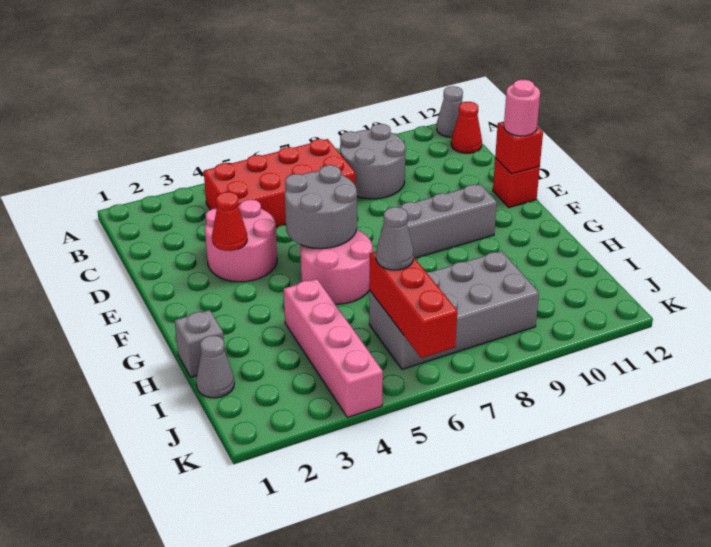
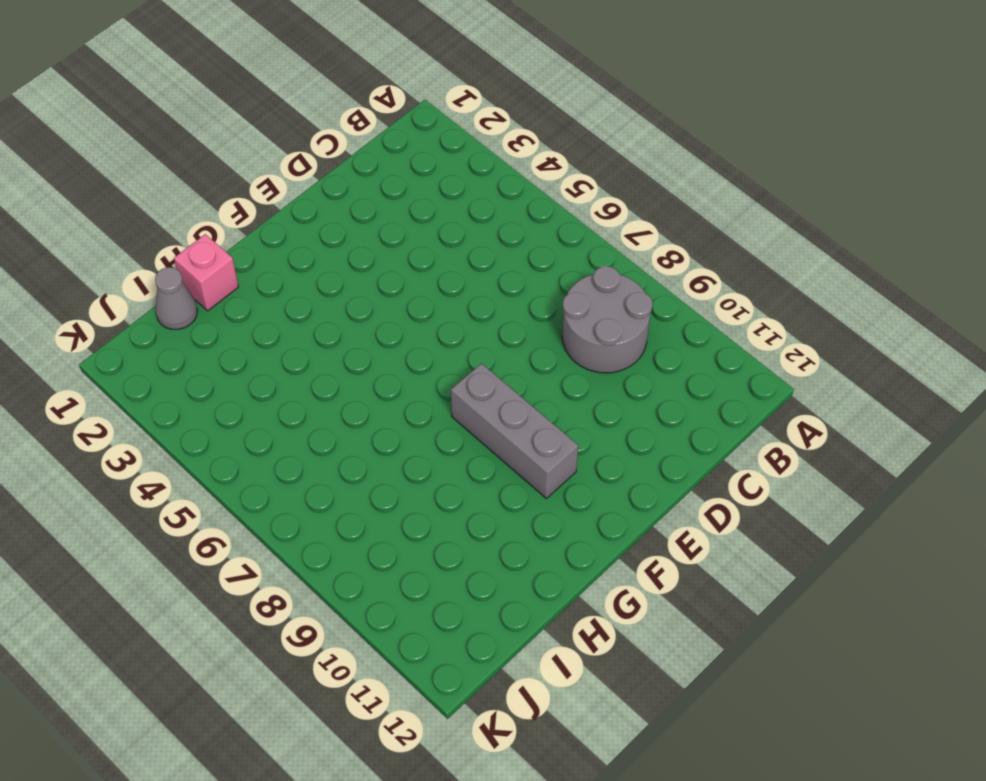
pink 1x1 brick [174,234,238,311] -> grey 1x1 brick [175,310,224,377]
none -> grey 1x1 cone [437,86,463,137]
none -> red 2x4 brick [204,139,355,227]
none -> red 1x1 cone [451,102,482,153]

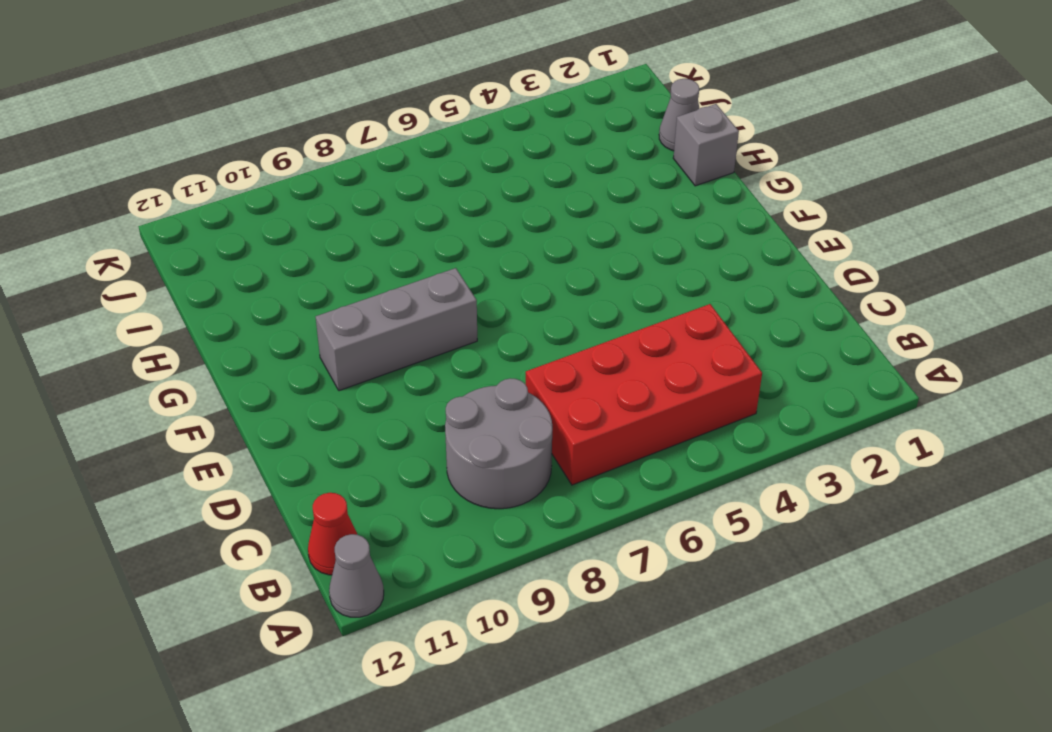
none -> pink 2x2 round brick [205,199,277,282]
none -> red 1x1 brick [493,158,540,207]
none -> pink 2x2 round brick [300,230,373,304]

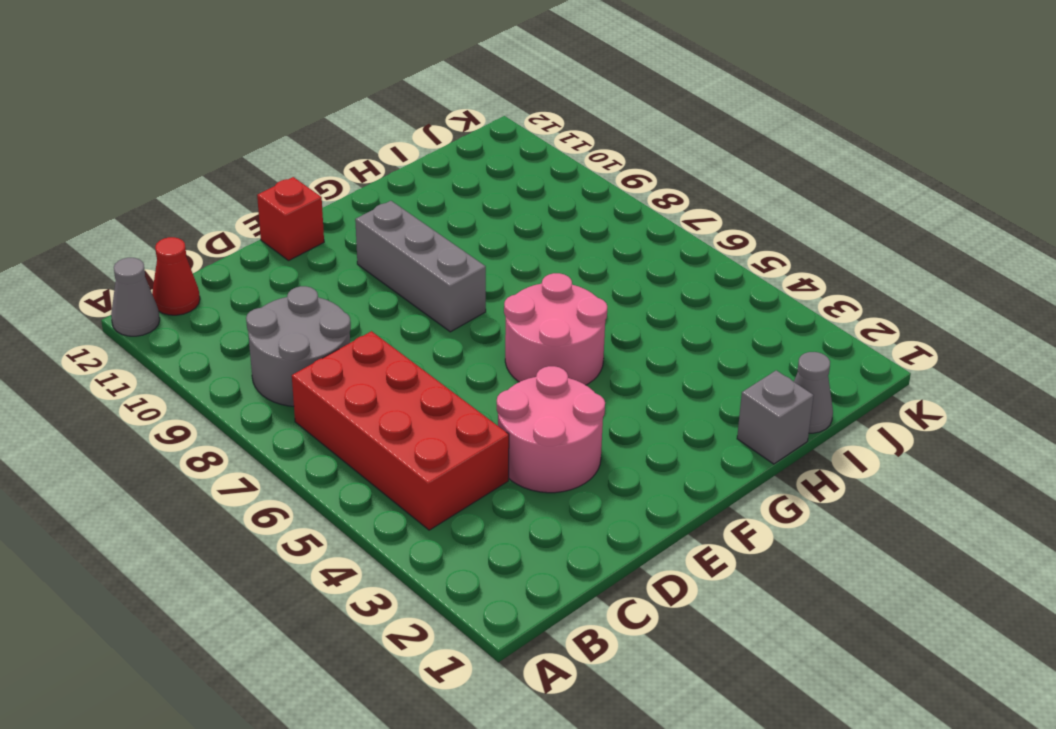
none -> pink 1x4 brick [284,279,383,417]
none -> grey 2x4 brick [369,251,539,369]
none -> red 1x1 cone [212,192,247,251]

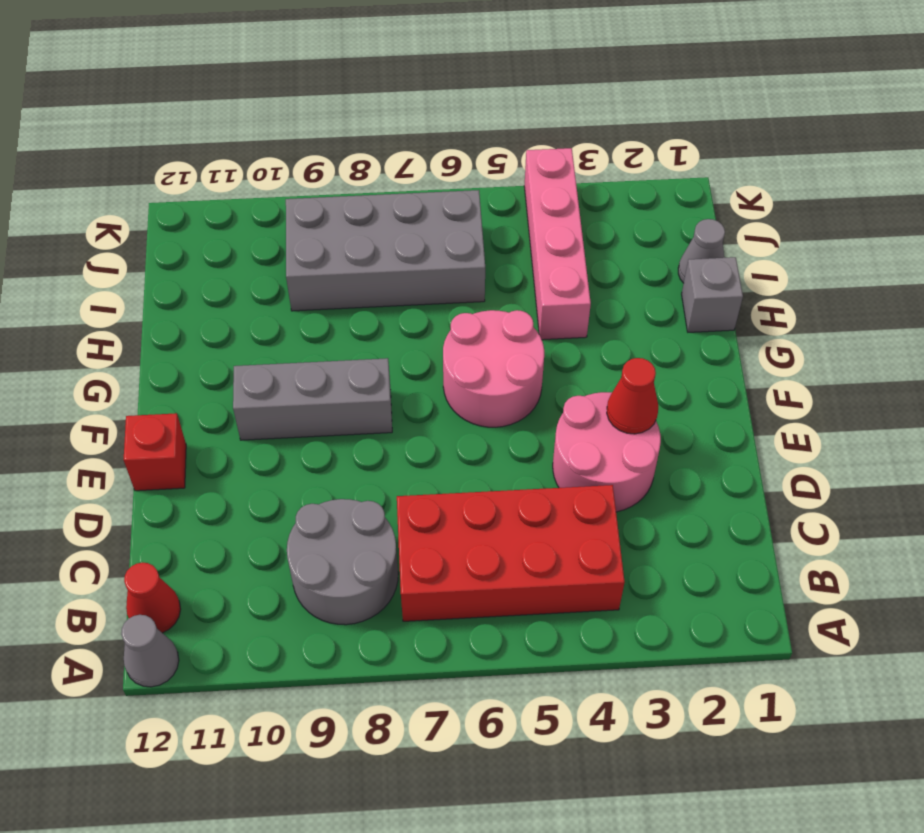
none -> grey 2x2 round brick [285,165,357,249]
none -> red 1x1 brick [495,122,543,174]
none -> red 1x3 brick [369,252,457,358]

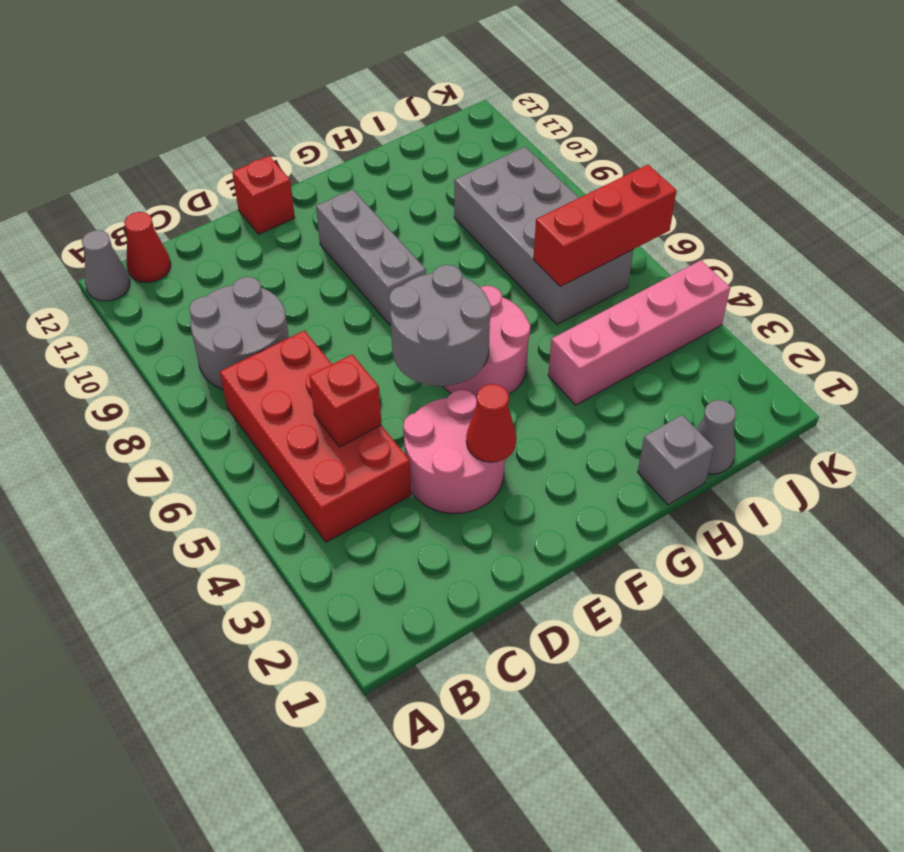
red 1x1 brick [309,354,382,447] -> red 1x1 brick moved to [495,122,543,174]
none -> pink 1x1 round brick [504,80,540,136]
none -> grey 1x1 cone [376,207,413,270]

